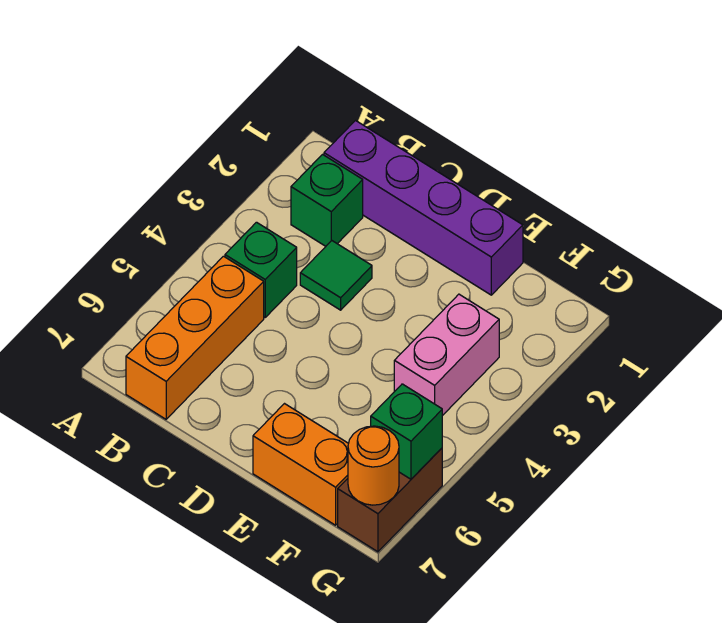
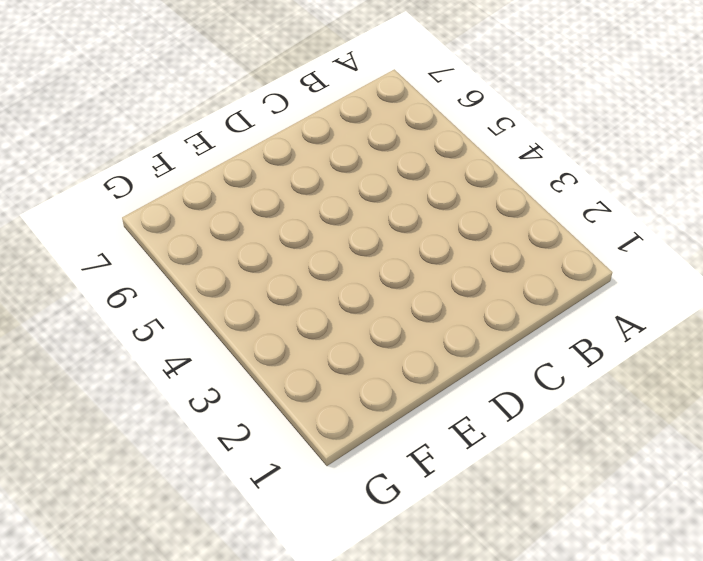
none -> purple 1x4 brick [324,121,523,295]
none -> green 1x1 brick [291,155,363,246]

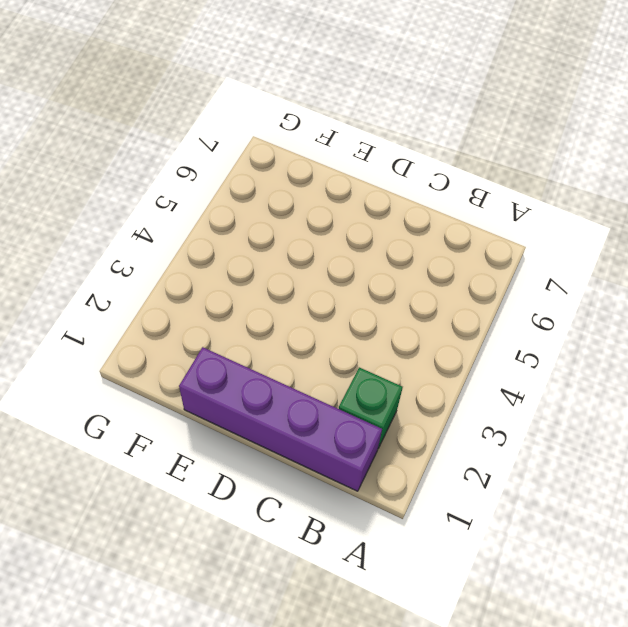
none -> green 1x1 brick [225,222,297,317]
none -> orange 1x3 brick [126,256,264,419]

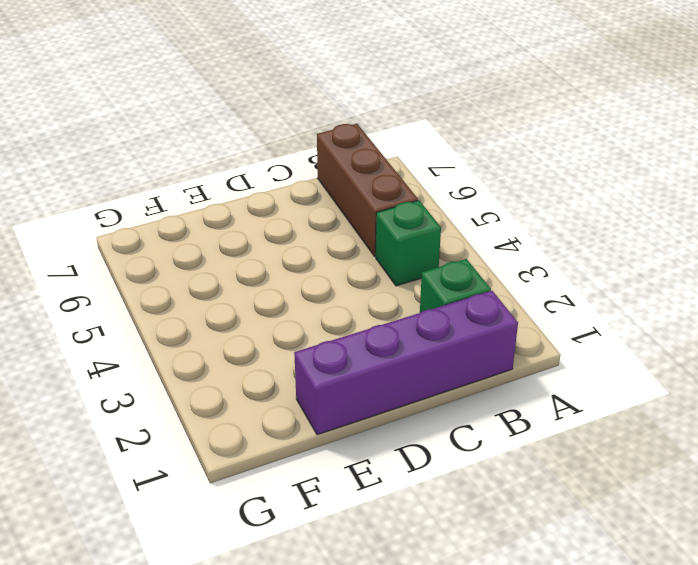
brown 1x3 brick [317,124,418,256] -> orange 1x3 brick [126,256,264,419]
none -> green 1x1 tile [300,241,372,310]
none -> orange 1x2 brick [253,404,348,525]

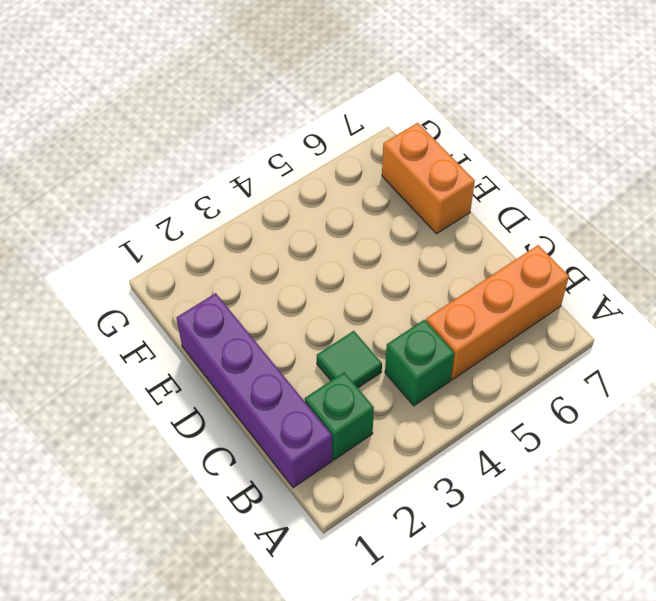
none -> pink 1x2 brick [394,294,499,416]
none -> brown 1x2 brick [338,448,442,552]

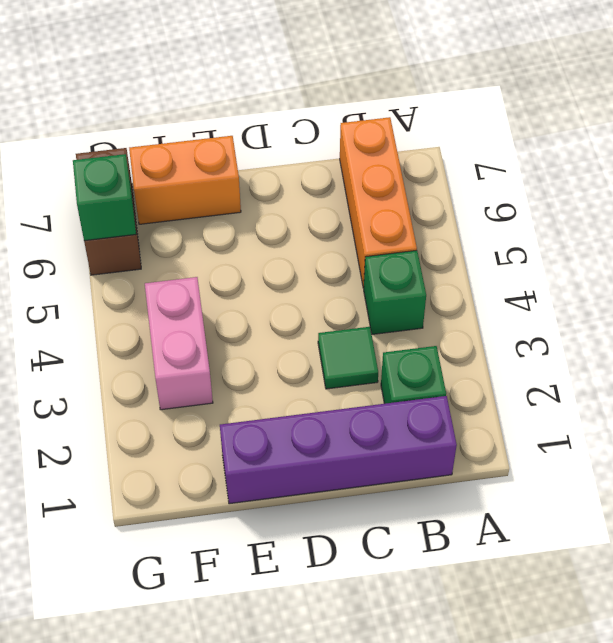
none -> orange 1x1 round brick [348,426,399,505]

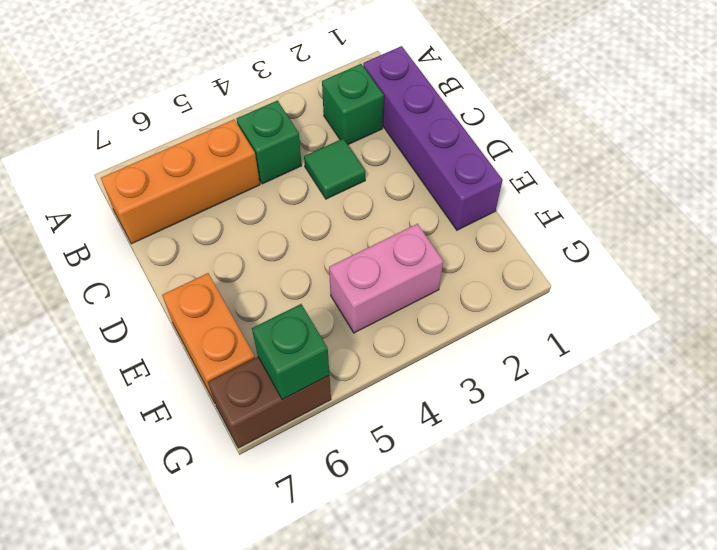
none -> orange 1x1 round brick [348,426,399,505]

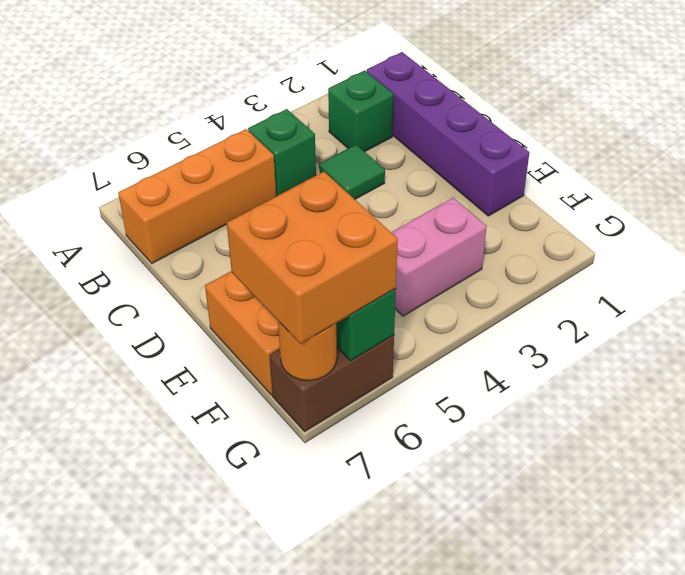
orange 2x2 brick [227,172,398,344] -> none

